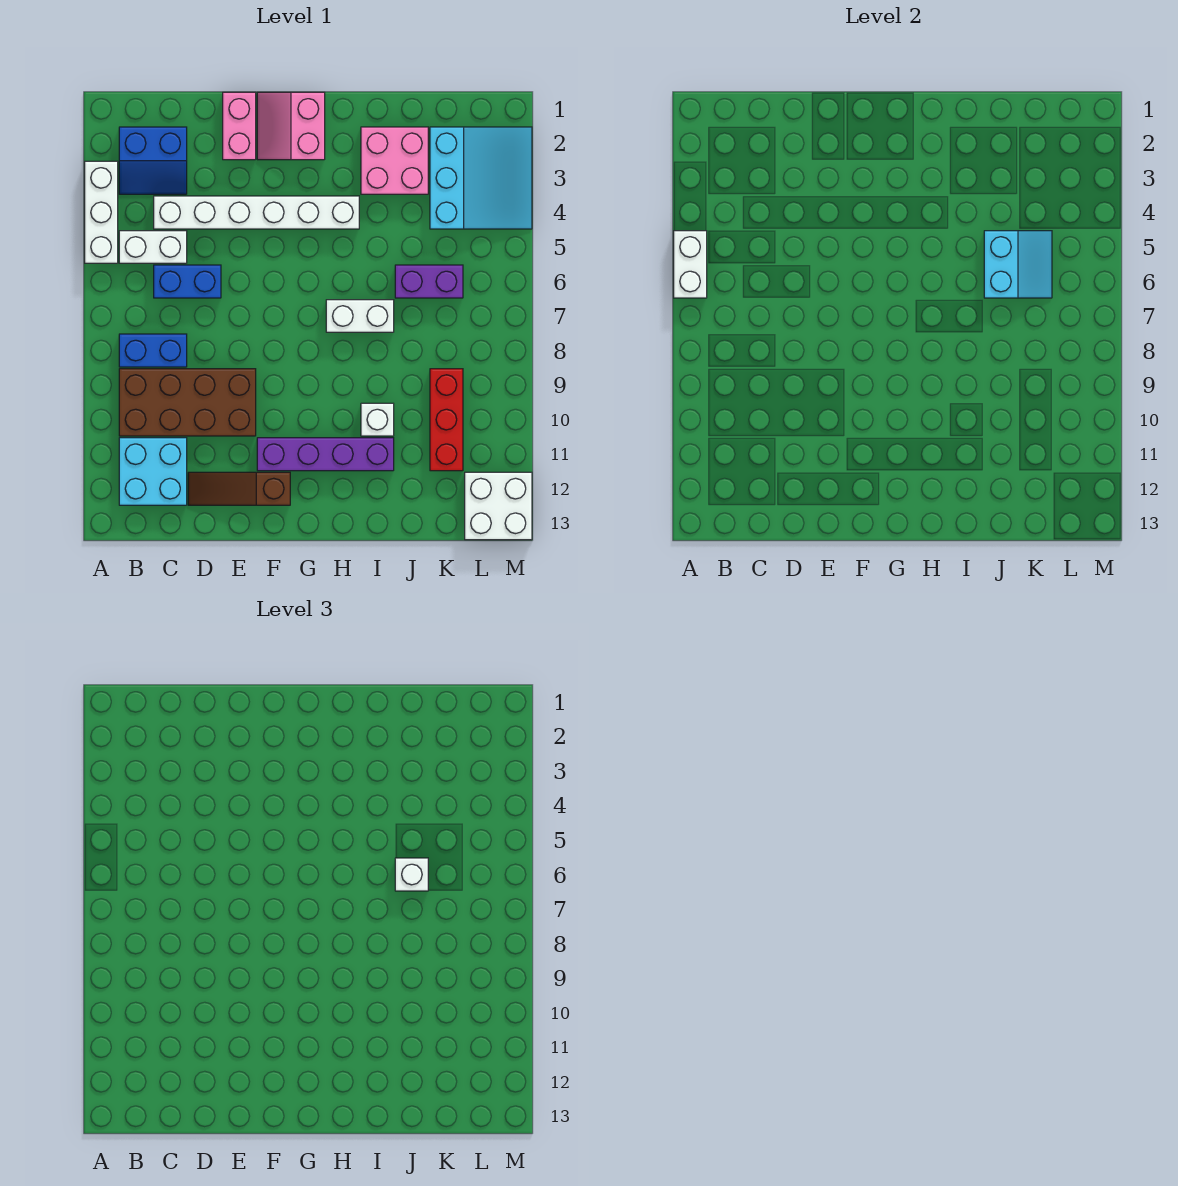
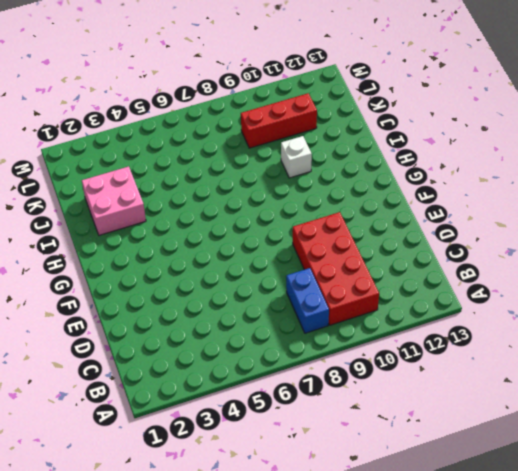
red 2x4 brick [293,212,379,325] -> brown 2x4 brick [119,369,256,436]
none -> white 1x3 brick [85,161,118,263]
none -> blue 2x2 slope [119,127,187,194]
none -> white 1x2 brick [119,231,187,263]

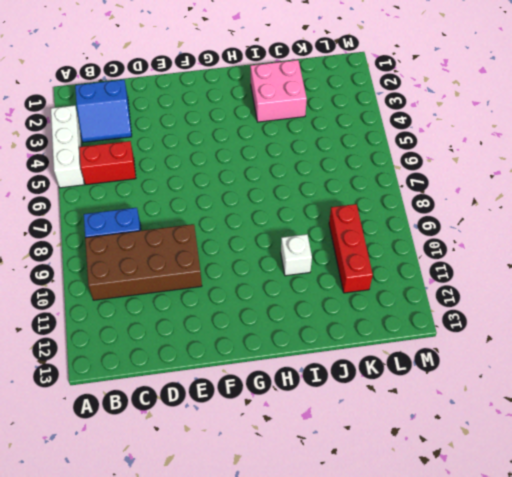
red 1x2 brick [79,141,136,185] -> white 1x2 brick [119,231,187,263]
none -> cyan 2x2 brick [119,438,187,505]
none -> white 1x6 brick [154,196,359,229]
none -> blue 1x2 brick [154,265,221,298]

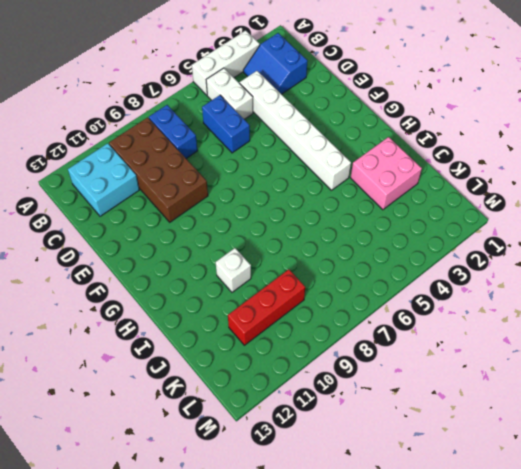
none -> brown 1x3 slope [188,472,290,505]
none -> pink 1x2 brick [223,92,256,160]
none -> pink 2x2 slope [257,92,325,160]

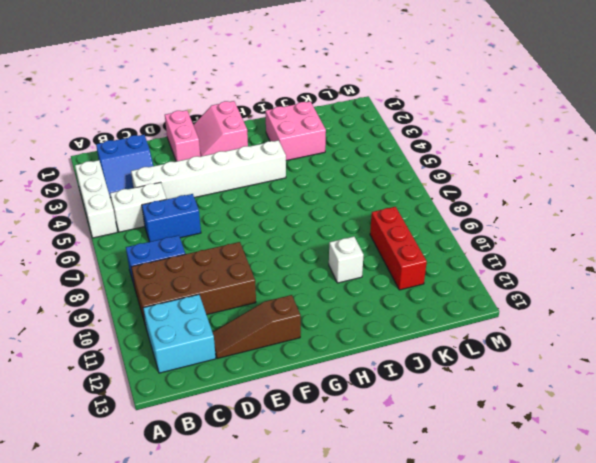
none -> purple 1x4 brick [257,438,394,471]
none -> white 1x2 brick [326,300,394,332]
none -> purple 1x2 brick [395,265,463,298]

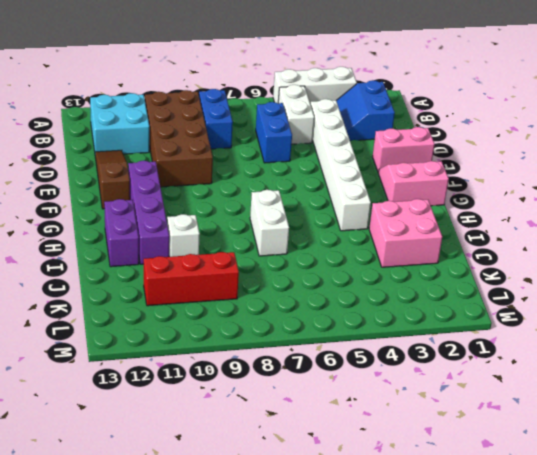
purple 1x2 brick [104,199,139,267] -> purple 1x2 brick moved to [395,265,463,298]
none -> cyan 3x3 slope [430,127,532,229]
none -> white 2x2 brick [465,472,532,540]
none -> white 1x2 brick [674,231,707,298]

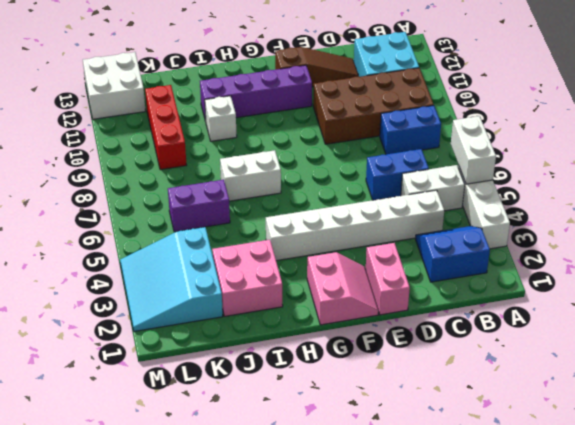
none -> cyan 2x2 slope [984,231,1052,298]
none -> white 1x1 brick [395,858,428,891]

